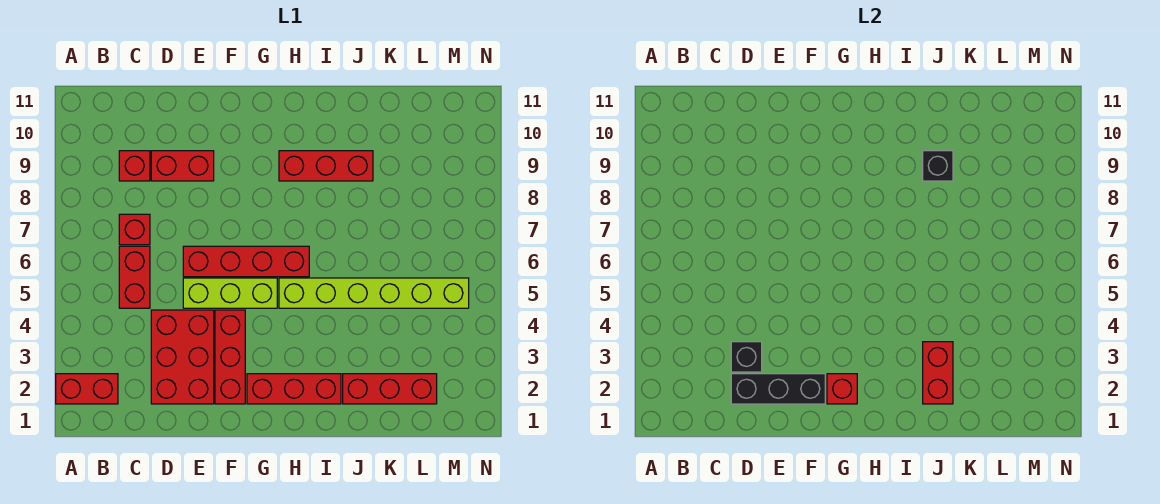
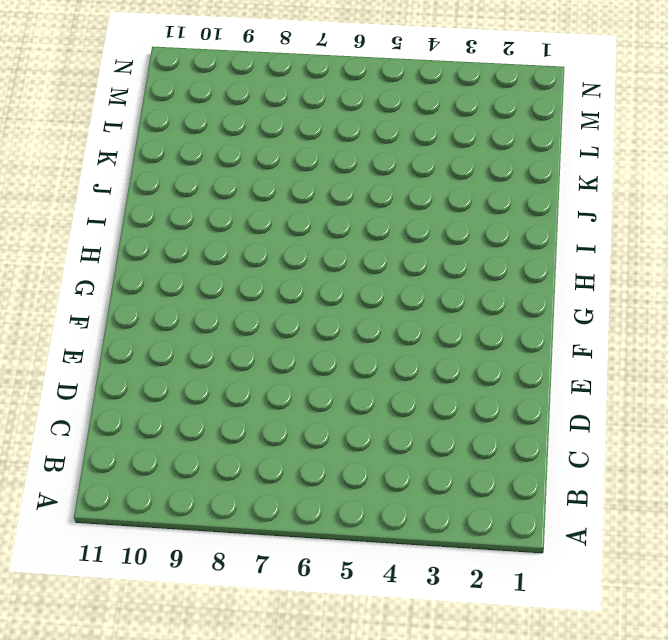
none -> red 1x2 brick [56,374,118,404]
none -> red 1x2 brick [119,246,150,308]
none -> red 1x1 brick [119,214,150,245]

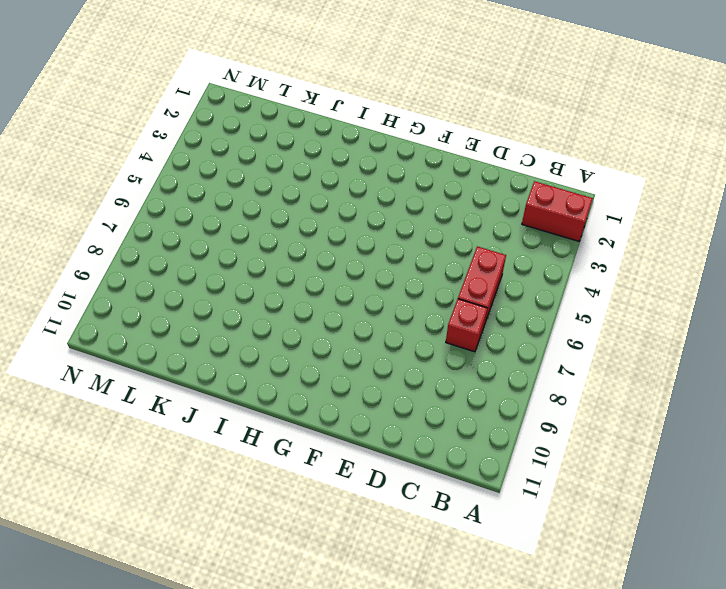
none -> red 1x1 brick [119,151,150,181]
none -> red 2x3 brick [151,310,214,404]
none -> red 1x2 brick [151,151,214,181]

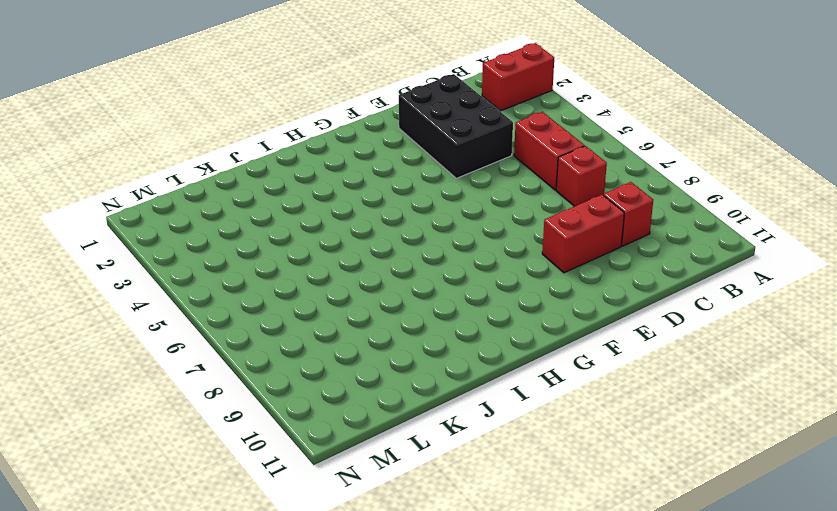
black 2x3 brick [399,74,513,178] -> red 2x3 brick [151,310,214,404]
none -> lime 1x3 brick [183,278,277,308]
none -> red 1x4 brick [183,246,309,277]
none -> red 1x3 brick [215,310,245,404]

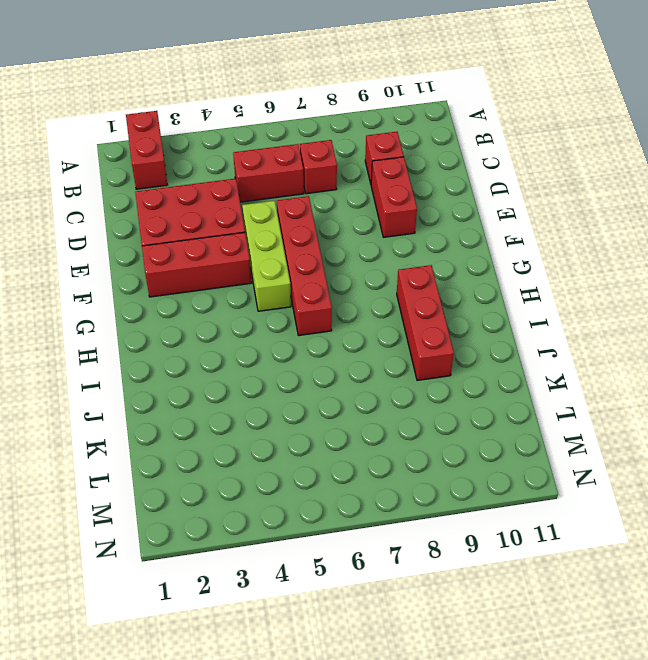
none -> red 1x3 brick [247,374,341,404]
none -> lime 1x6 brick [279,278,469,308]
none -> red 1x3 brick [343,374,437,404]

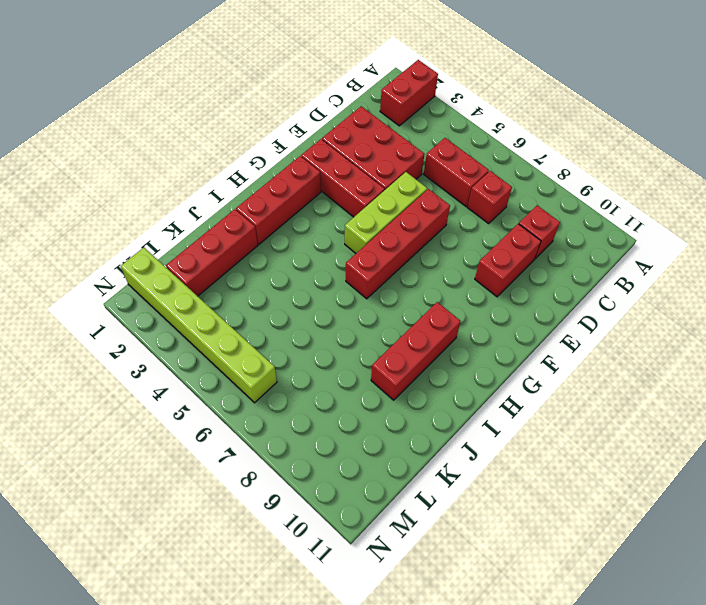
lime 1x6 brick [121,248,277,403] -> lime 1x6 brick turned to [279,278,469,308]
none -> black 1x3 brick [731,374,825,404]
none -> black 1x1 brick [731,342,762,372]
none -> red 1x1 brick [827,374,857,404]

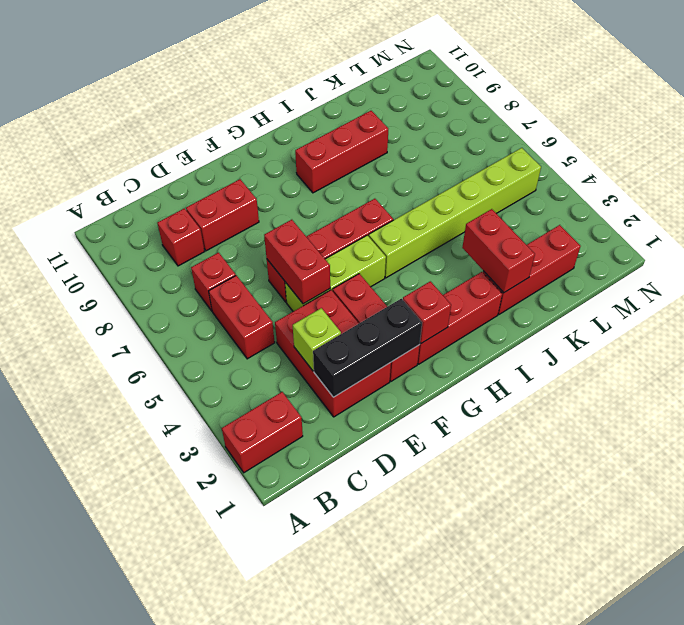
lime 1x1 brick [293,308,341,371] -> black 1x1 brick [731,342,762,372]
red 1x2 brick [264,220,330,304] -> none
none -> black 1x1 brick [923,151,953,181]

